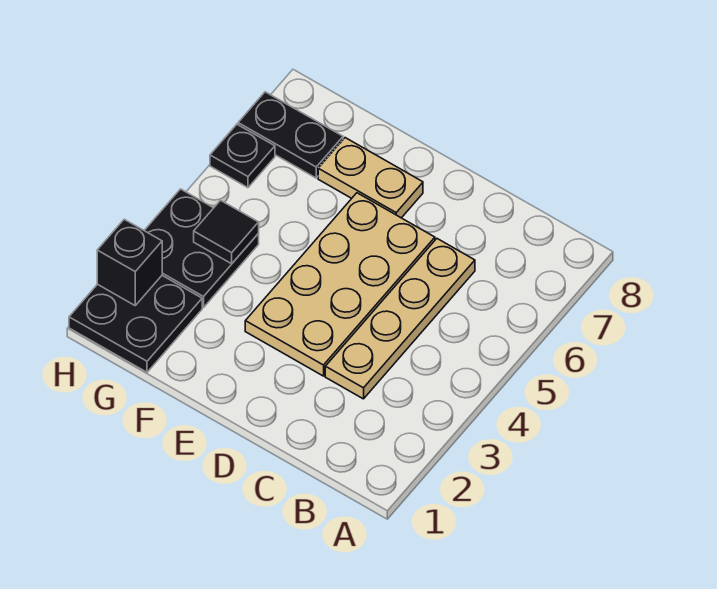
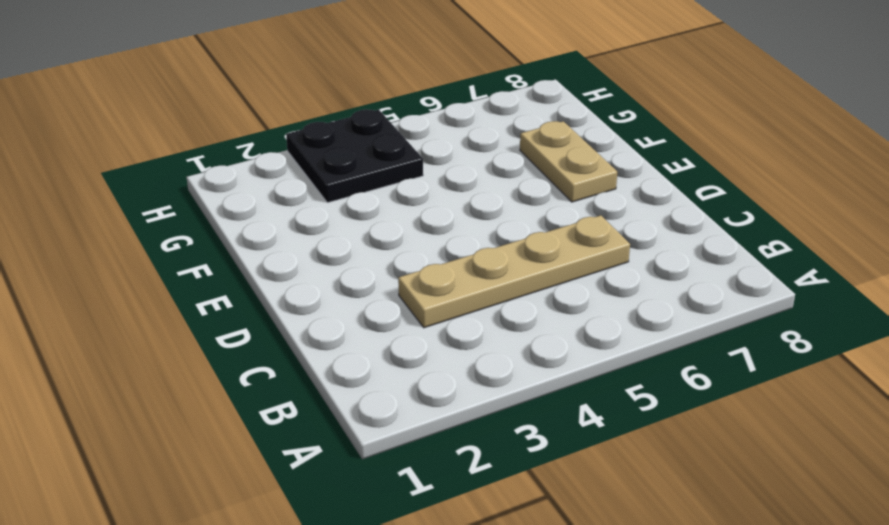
none -> tan 2x4 plate [245,193,435,376]
none -> black 2x2 plate [69,276,202,372]

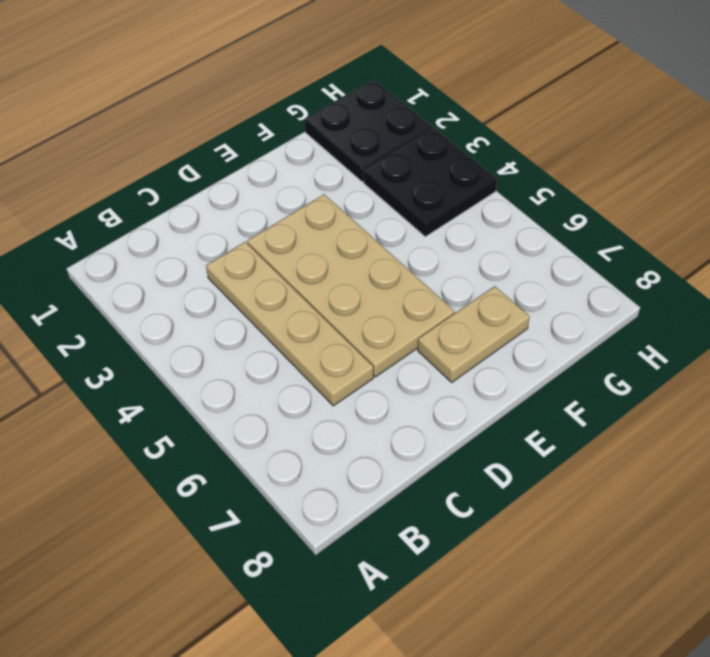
none -> black 1x2 plate [238,92,343,178]
none -> black 1x1 plate [210,125,275,188]

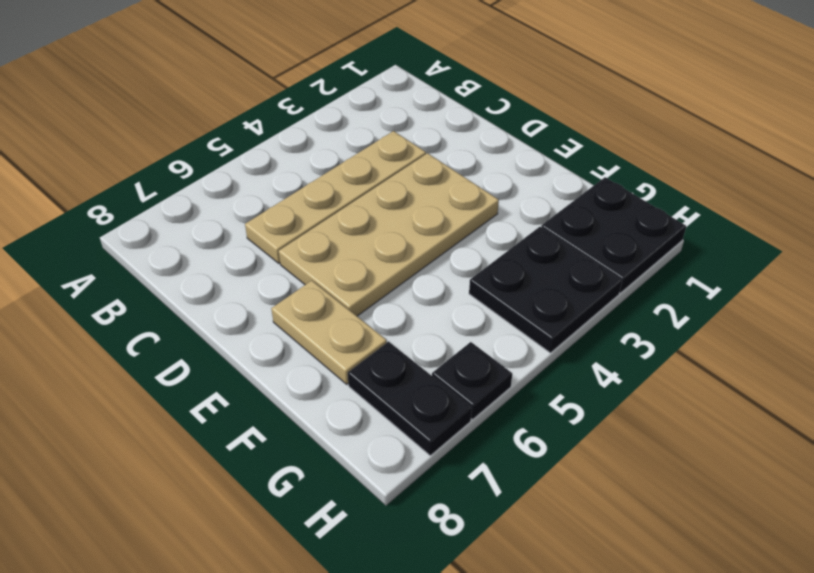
none -> black 1x1 tile [194,200,259,264]
none -> black 1x1 brick [97,219,162,305]

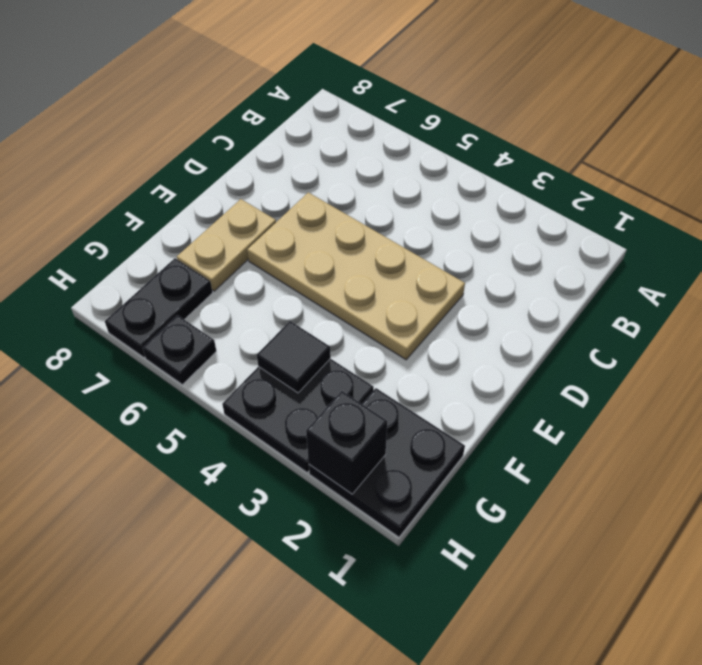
none -> tan 1x4 plate [325,239,475,399]

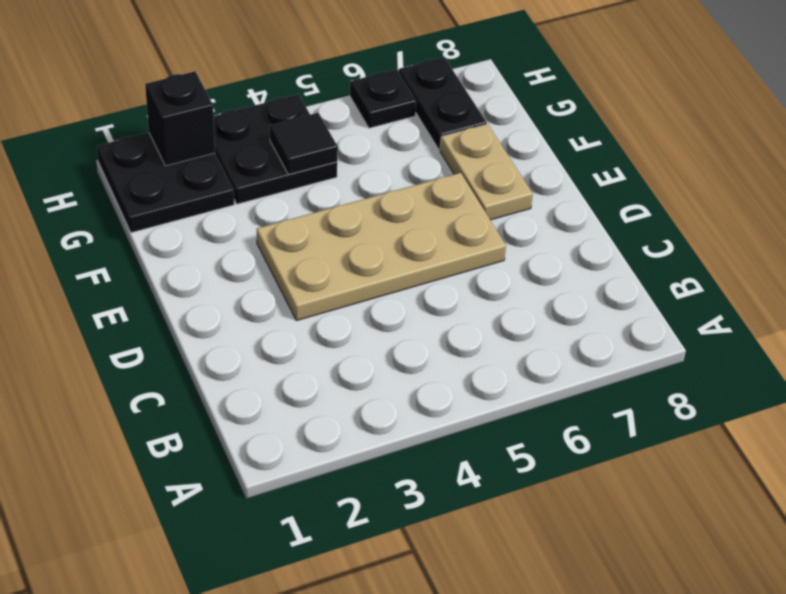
none -> tan 1x4 plate [325,239,475,399]

